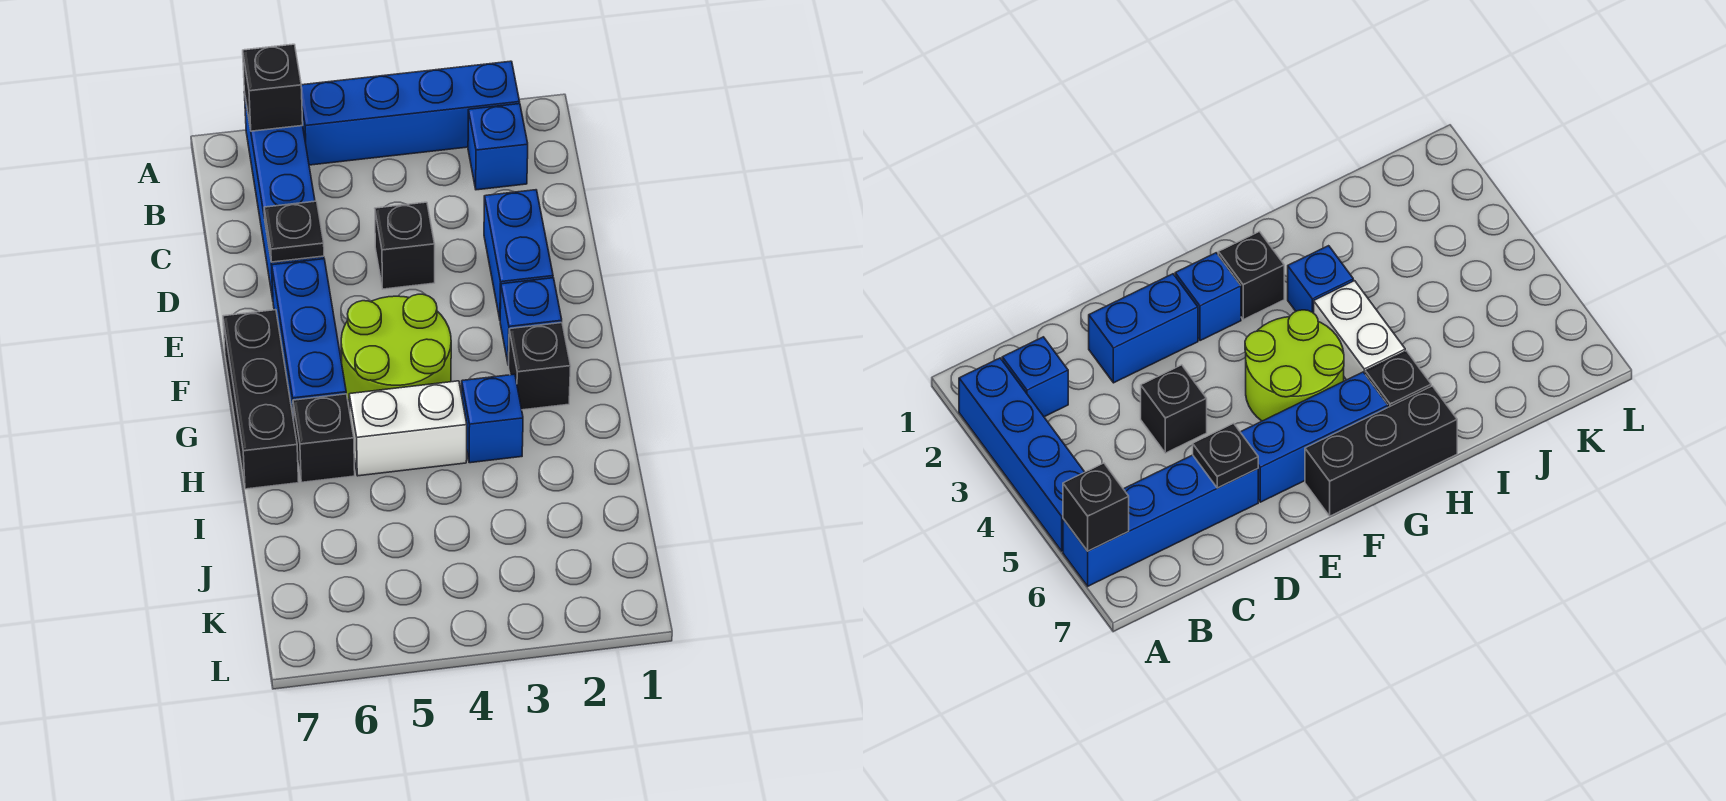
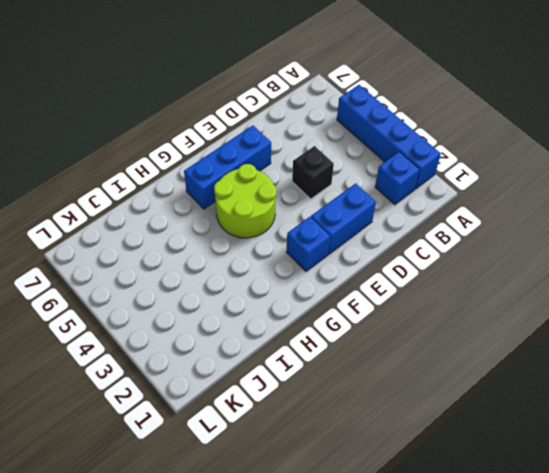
none -> blue 1x4 brick [244,92,324,299]
none -> black 1x3 brick [223,310,299,489]
none -> black 1x1 brick [509,323,571,410]

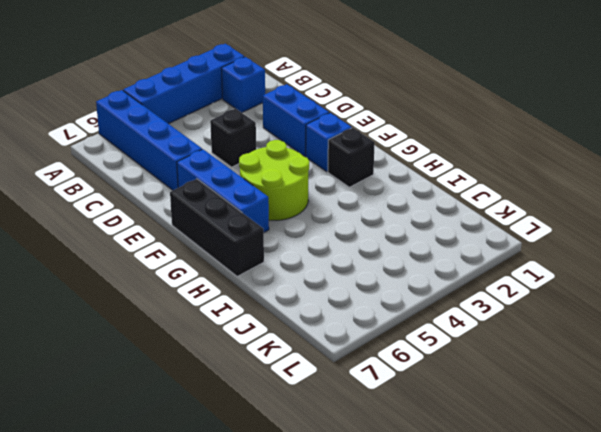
none -> blue 1x1 brick [462,374,523,463]
none -> white 1x2 brick [349,381,467,476]
none -> black 1x1 brick [293,394,355,482]

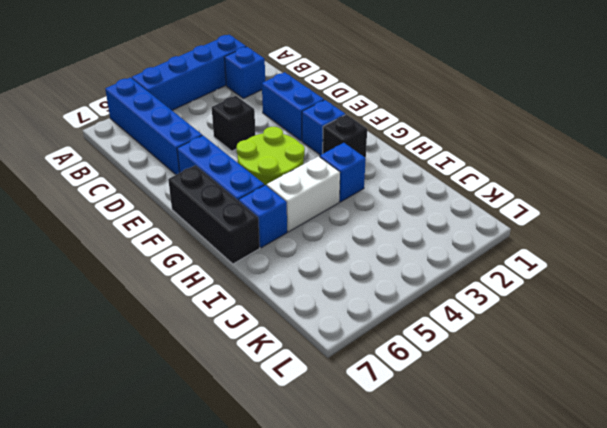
blue 1x1 brick [239,185,287,248] -> black 1x1 brick [293,394,355,482]
none -> black 1x1 brick [243,44,303,131]
none -> black 1x1 plate [264,201,324,262]

